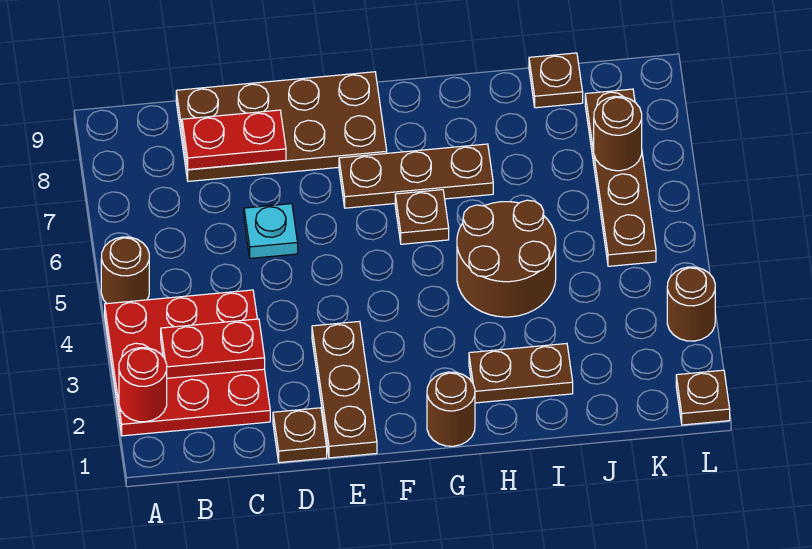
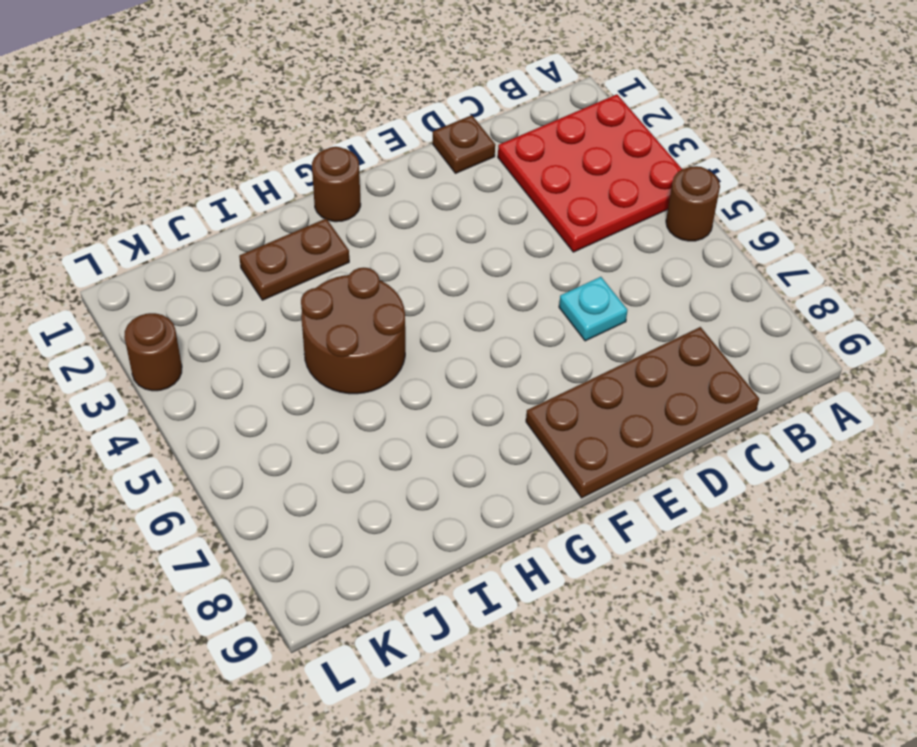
none -> brown 1x3 plate [312,321,377,458]
none -> brown 1x3 plate [339,144,493,208]
none -> brown 1x1 plate [395,190,449,244]

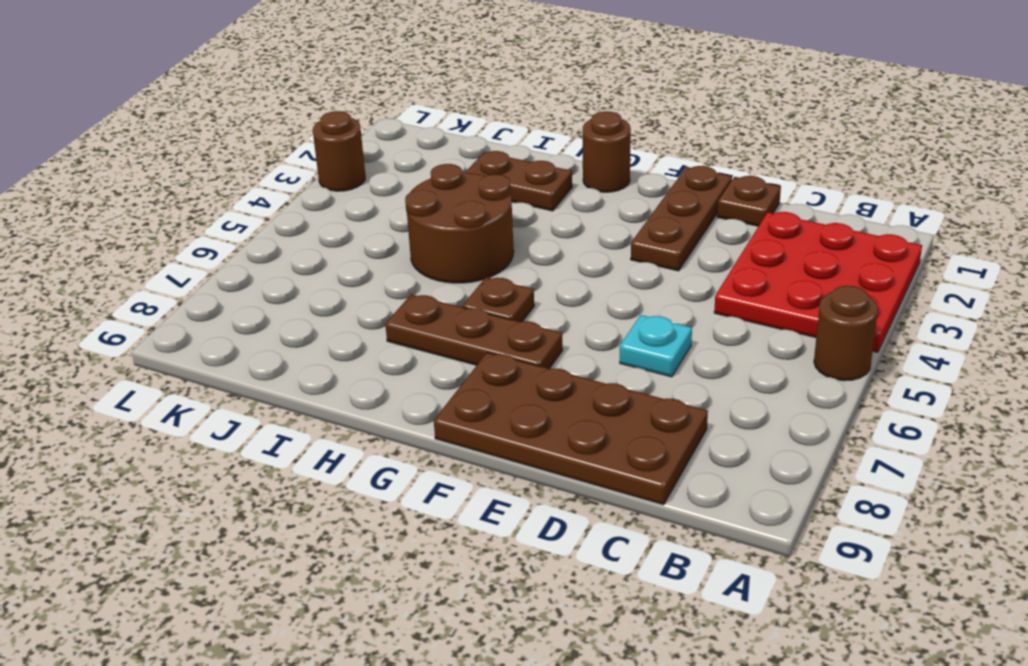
none -> brown 1x1 plate [529,53,583,108]
none -> brown 1x4 plate [585,89,656,266]
none -> brown 1x1 plate [676,370,730,425]

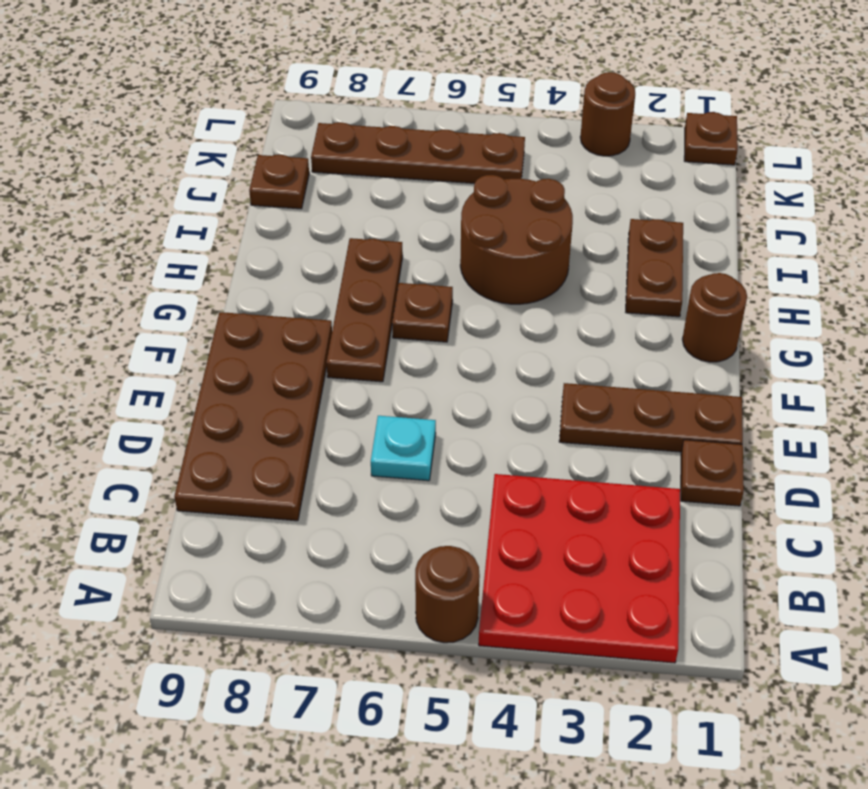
none -> red 1x1 round brick [119,348,167,422]
none -> red 1x2 plate [161,319,265,378]
none -> red 1x2 plate [182,110,286,170]

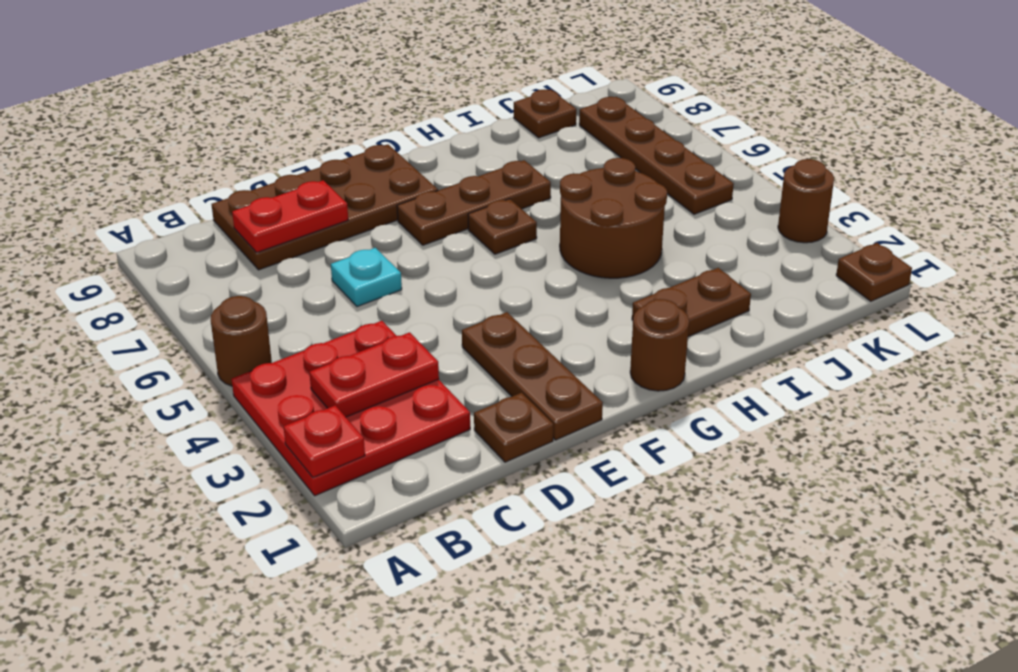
red 1x1 plate [284,405,365,477] -> red 1x1 round brick [119,348,167,422]
none -> brown 1x1 round brick [594,96,642,171]

